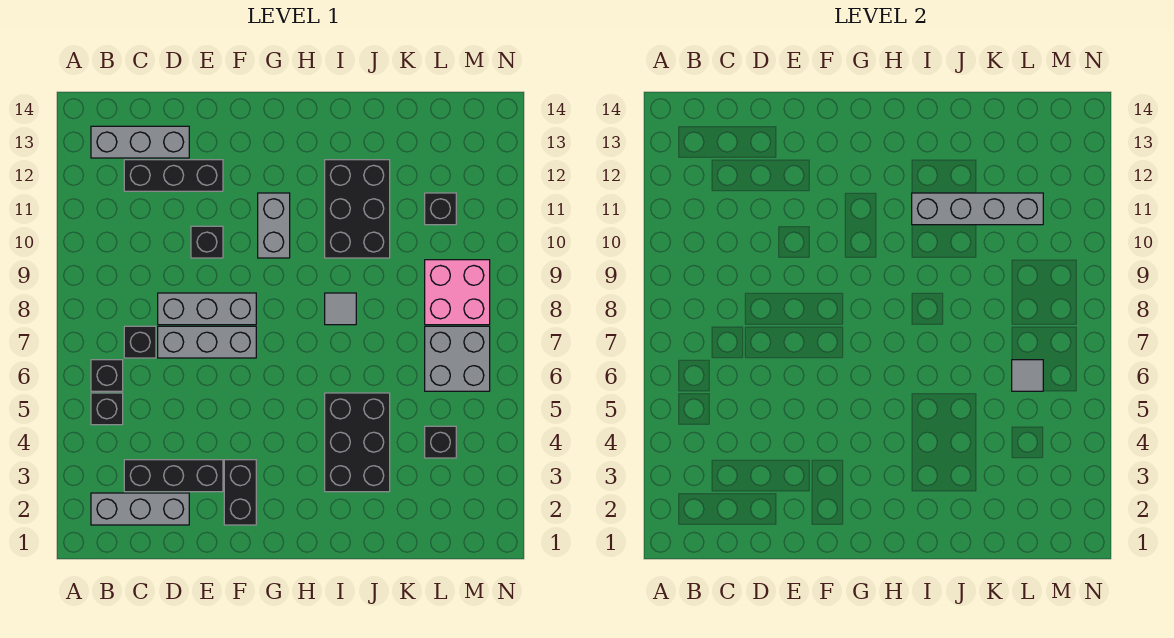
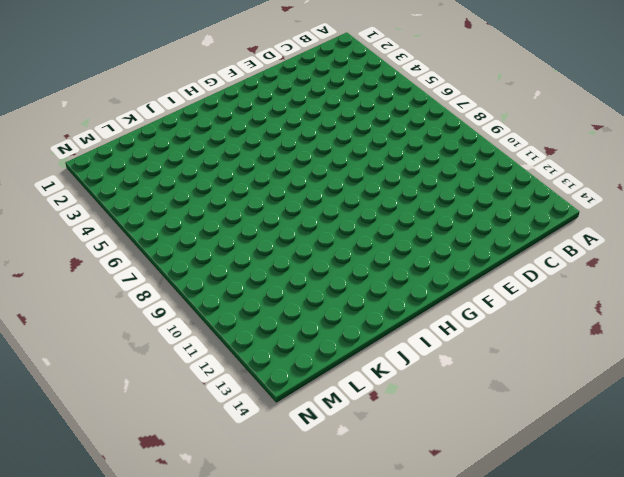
none -> grey 1x3 brick [91,493,189,525]
none -> black 1x1 brick [91,393,123,425]
none -> black 1x1 brick [91,360,123,391]

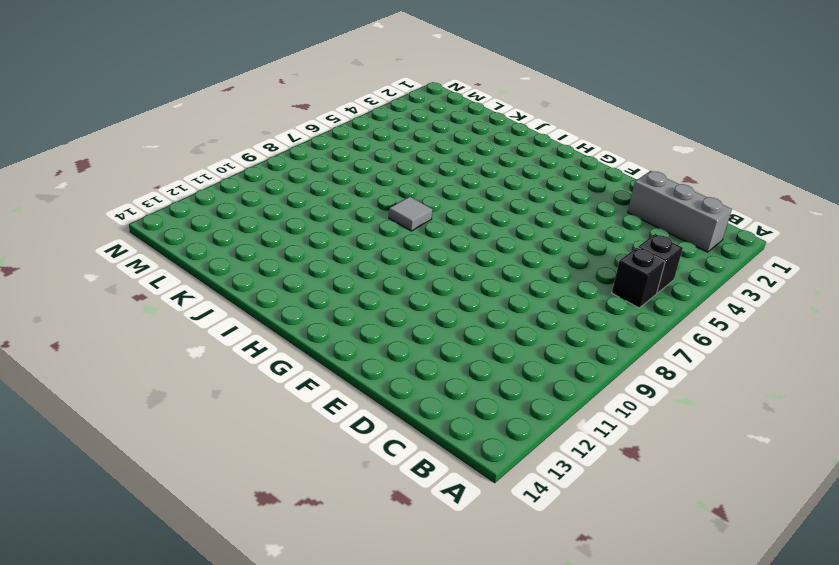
none -> grey 1x3 brick [91,126,189,158]
none -> black 1x3 brick [124,460,223,492]
none -> black 1x1 brick [124,326,156,358]

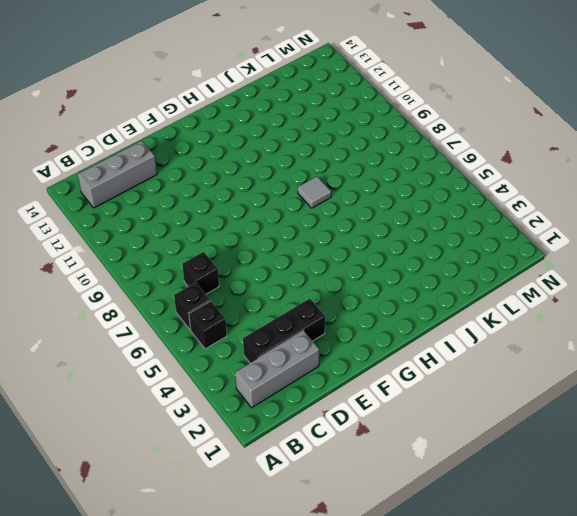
none -> black 1x3 brick [124,160,223,191]
none -> grey 1x3 brick [158,326,256,358]
none -> grey 1x3 brick [158,293,256,325]

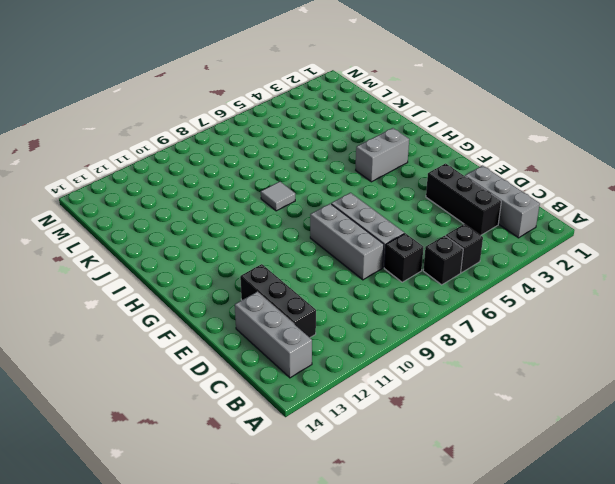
grey 1x2 brick [356,128,409,182] -> grey 1x2 brick moved to [258,193,290,258]
none -> black 1x1 brick [191,226,223,258]
none -> black 1x2 brick [224,460,256,525]
none -> black 2x3 brick [325,393,390,492]

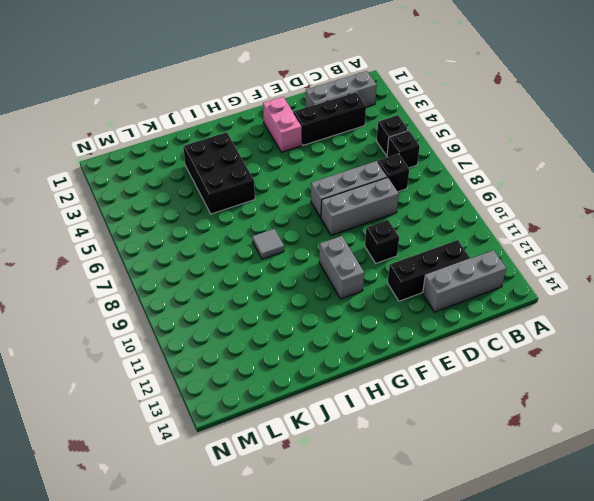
pink 1x2 brick [263,97,302,152] -> black 1x2 brick [224,460,256,525]
none -> black 2x3 brick [325,160,390,258]
none -> black 1x1 brick [425,426,456,458]
none -> grey 2x2 brick [425,326,490,391]

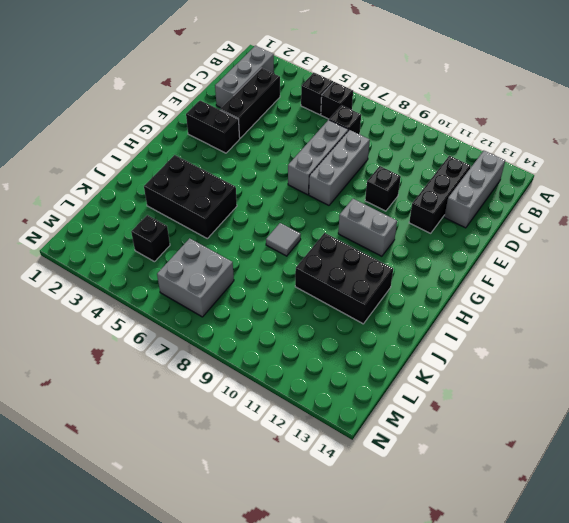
none -> pink 2x2 brick [425,260,490,325]
none -> black 1x1 brick [425,193,456,225]
none -> grey 1x4 brick [912,193,1043,225]

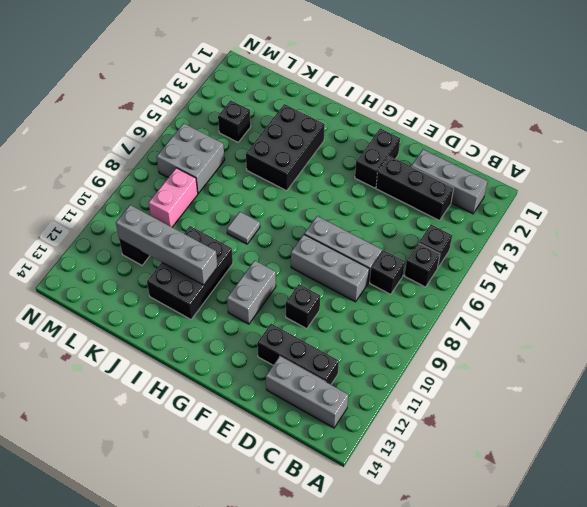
pink 1x2 brick [149,168,198,227] -> pink 2x2 brick [425,260,490,325]
none -> grey 1x1 tile [1012,360,1043,391]

